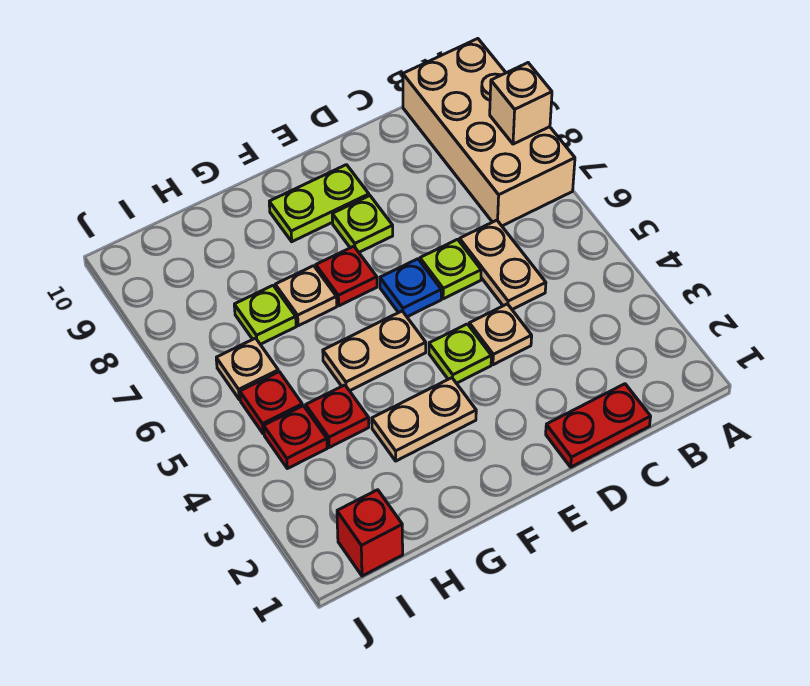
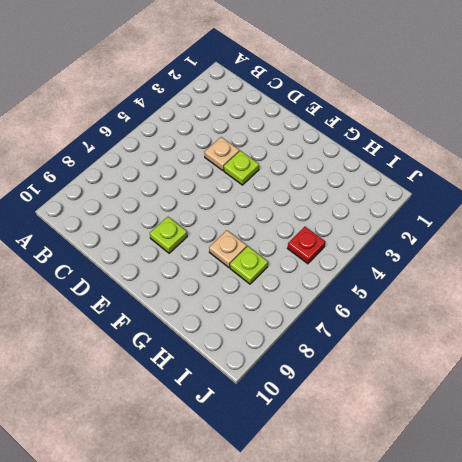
none -> tan 2x4 brick [403,39,575,226]
none -> red 1x2 plate [546,384,651,467]
none -> tan 1x2 plate [460,220,546,309]

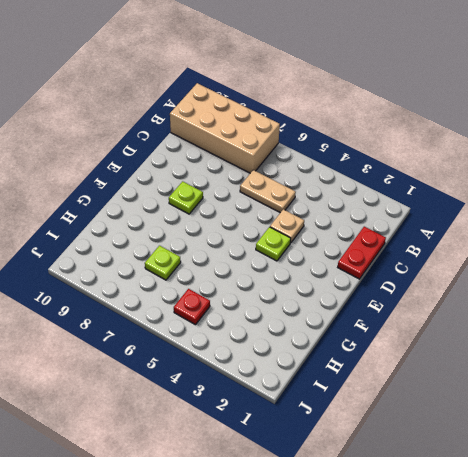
none -> lime 1x1 plate [420,239,481,299]
none -> blue 1x1 plate [380,259,441,317]
none -> lime 1x2 plate [269,165,369,242]

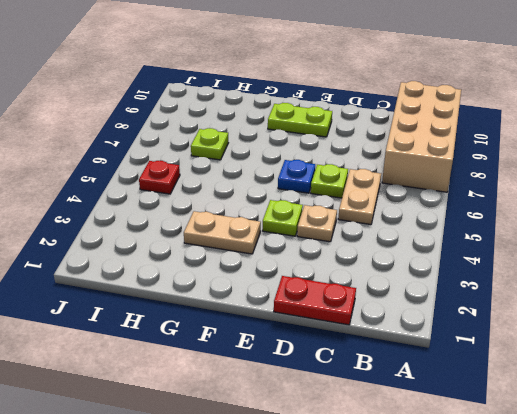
none -> lime 1x1 plate [332,196,393,252]
none -> tan 1x2 plate [323,311,426,391]
none -> red 1x1 plate [316,246,377,306]

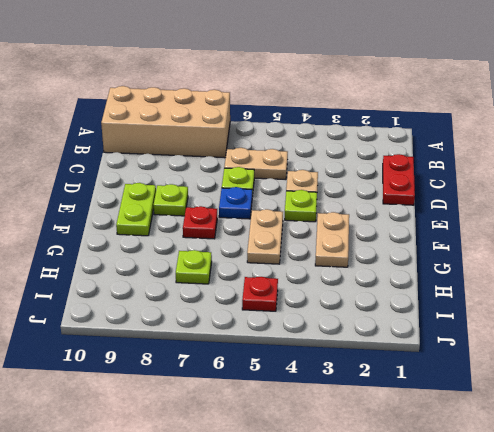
none -> tan 1x1 plate [275,266,337,326]
none -> red 1x1 plate [306,385,369,447]
none -> red 1x1 brick [337,490,403,576]

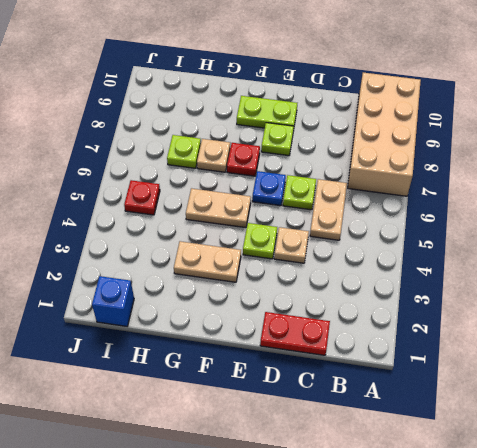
blue 1x1 brick [92,276,134,326] -> red 1x1 brick [337,490,403,576]
none -> red 1x1 plate [306,385,369,447]
none -> red 1x1 plate [264,406,327,469]
none -> tan 1x1 plate [216,338,278,400]

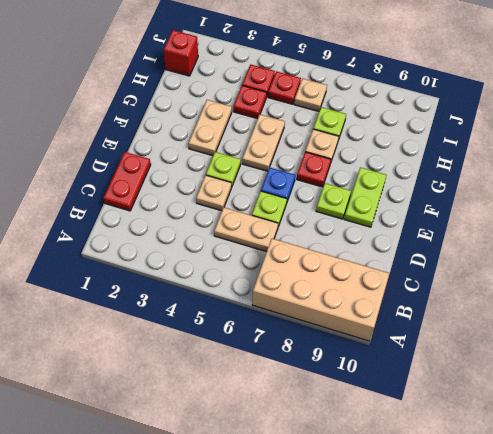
none -> tan 1x1 brick [490,63,552,144]

